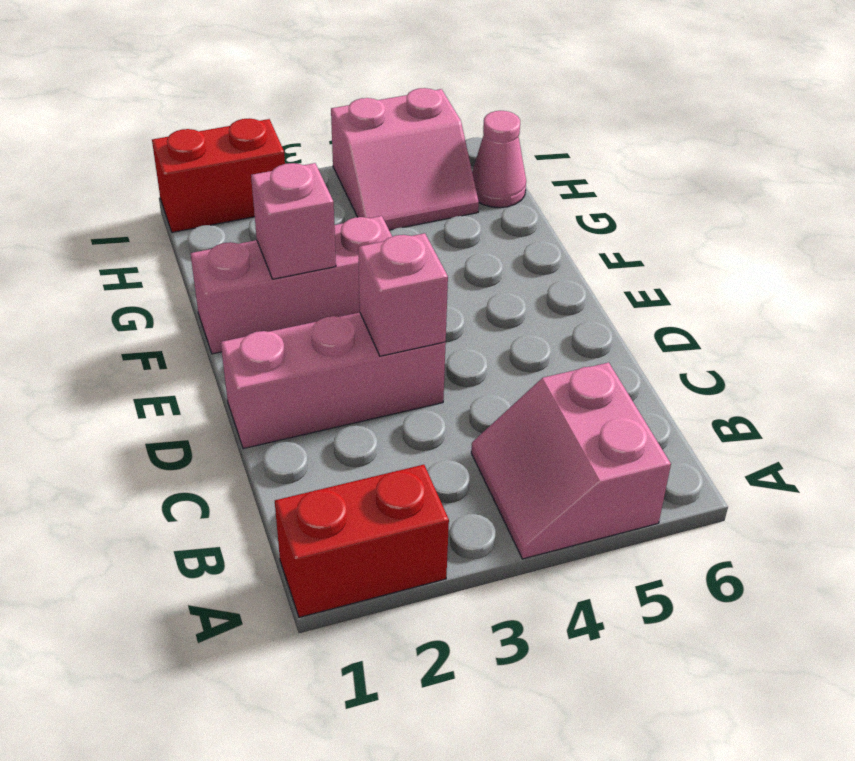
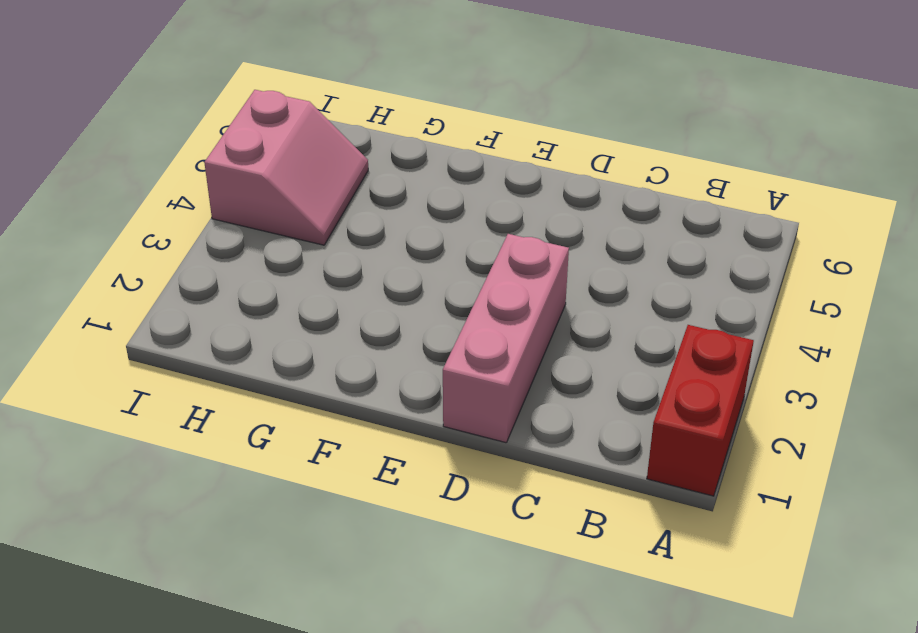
none -> pink 2x2 slope [471,362,671,559]
none -> pink 1x3 brick [190,216,392,354]

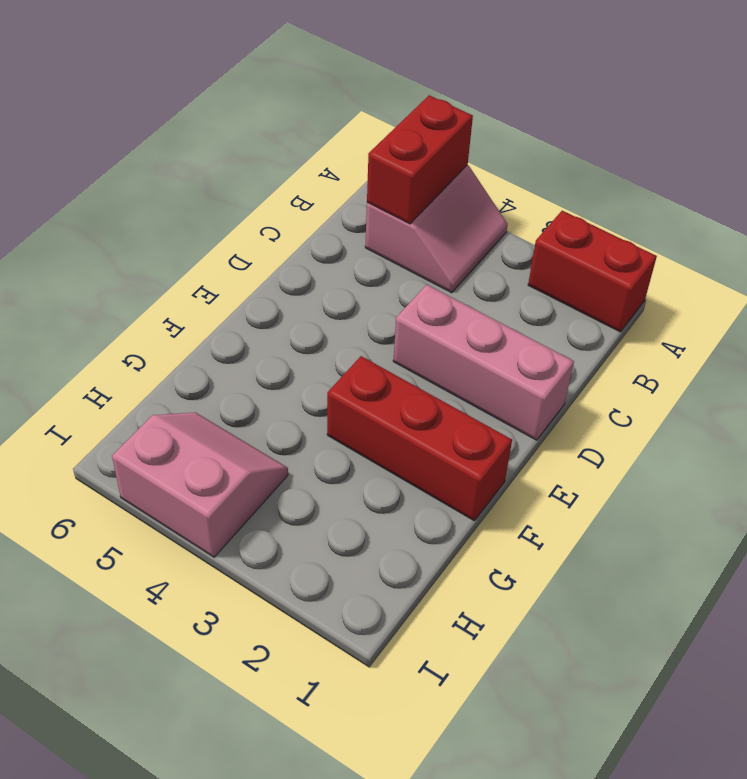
red 1x2 brick [367,95,473,224] -> red 1x2 brick turned to [152,118,285,232]
red 1x3 brick [327,356,512,520] -> pink 1x3 brick [190,216,392,354]
none -> pink 1x1 cone [472,111,526,208]
none -> pink 1x1 brick [358,233,448,356]

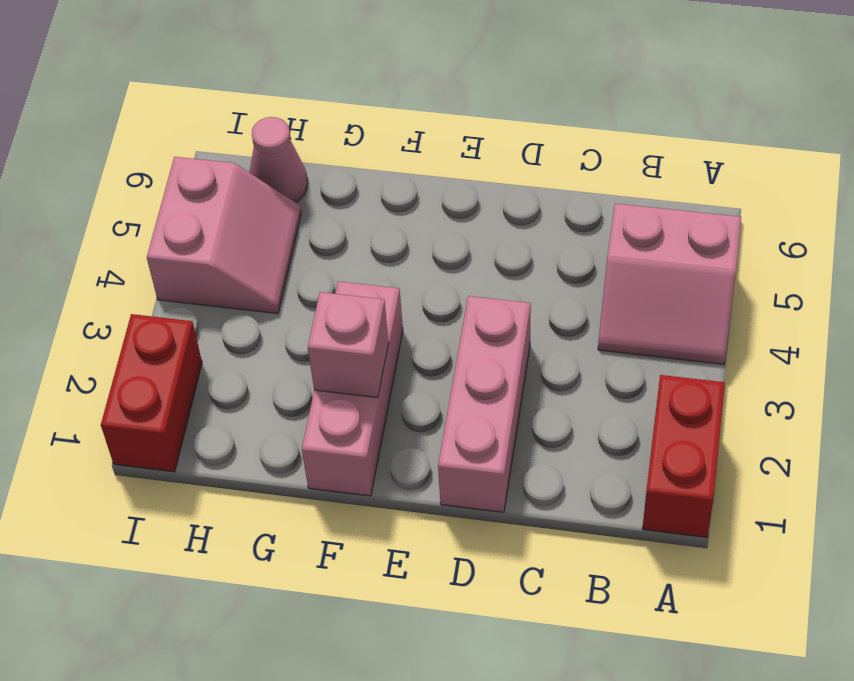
none -> pink 1x1 brick [358,233,448,356]

